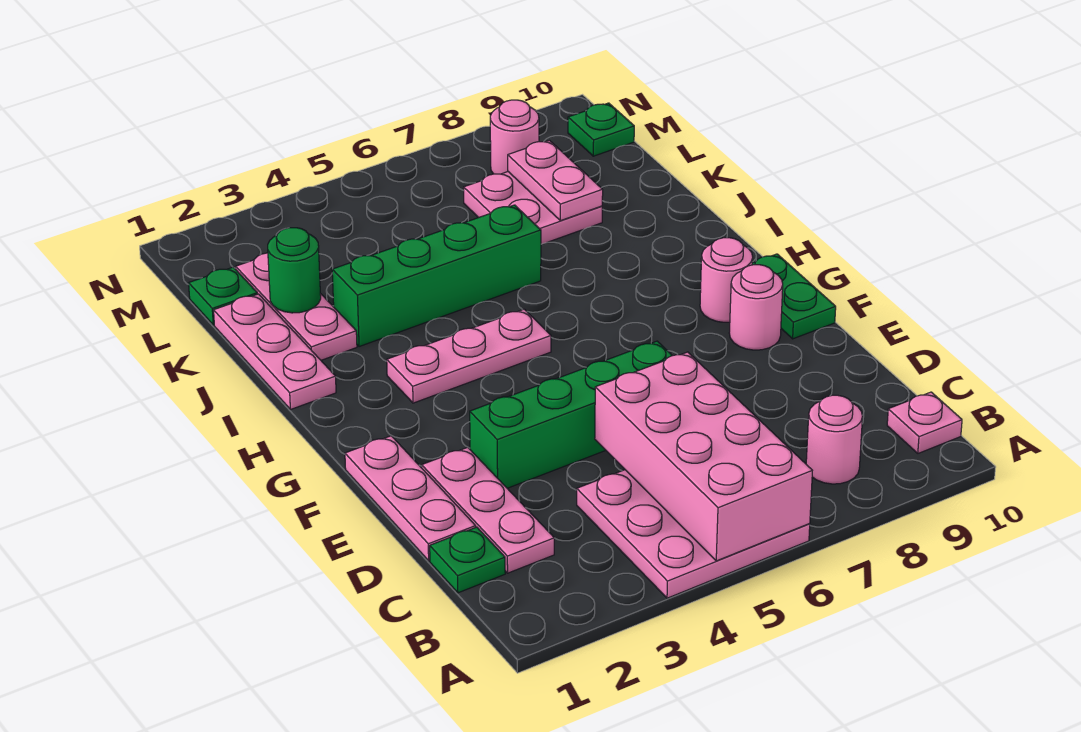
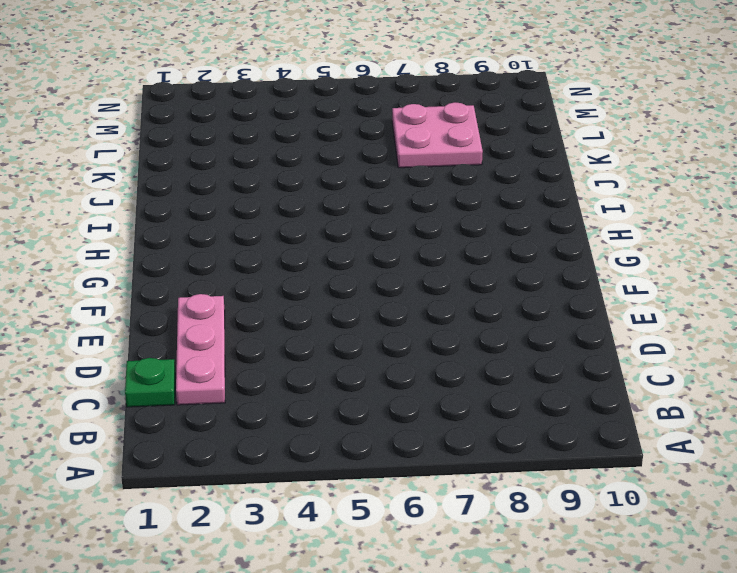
none -> pink 3x3 plate [577,470,810,598]
none -> pink 1x1 round brick [806,395,863,484]
none -> pink 1x1 plate [887,392,962,453]

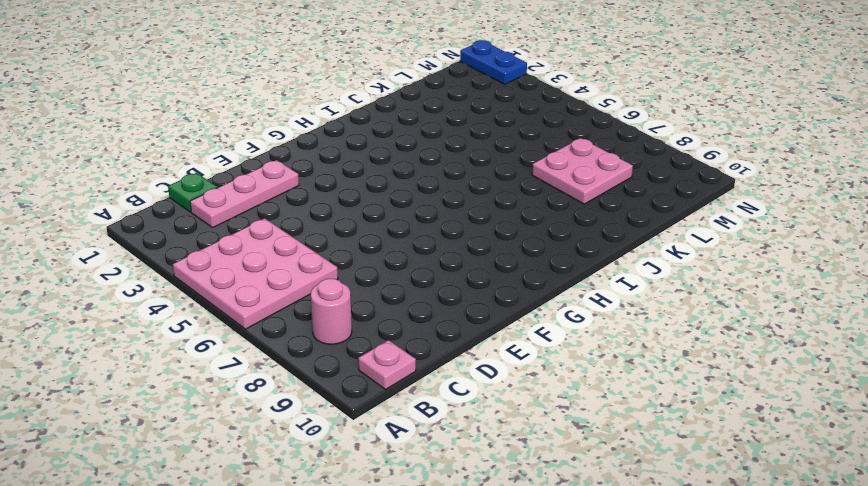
blue 1x2 plate [460,40,527,84] -> none
none -> pink 1x3 plate [345,436,476,561]
none -> green 1x4 brick [470,341,672,488]
none -> pink 1x1 round brick [729,265,783,350]

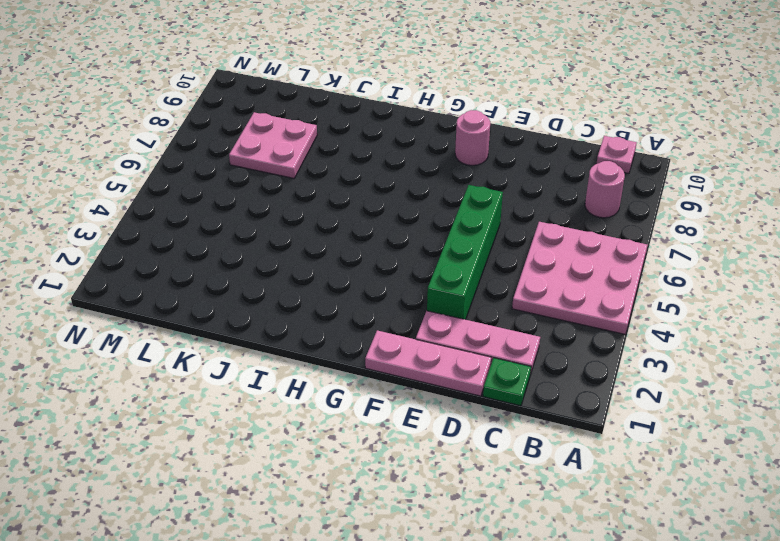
none -> green 1x2 plate [752,254,836,339]
none -> pink 1x1 round brick [700,238,753,322]
none -> pink 1x3 plate [387,309,551,403]

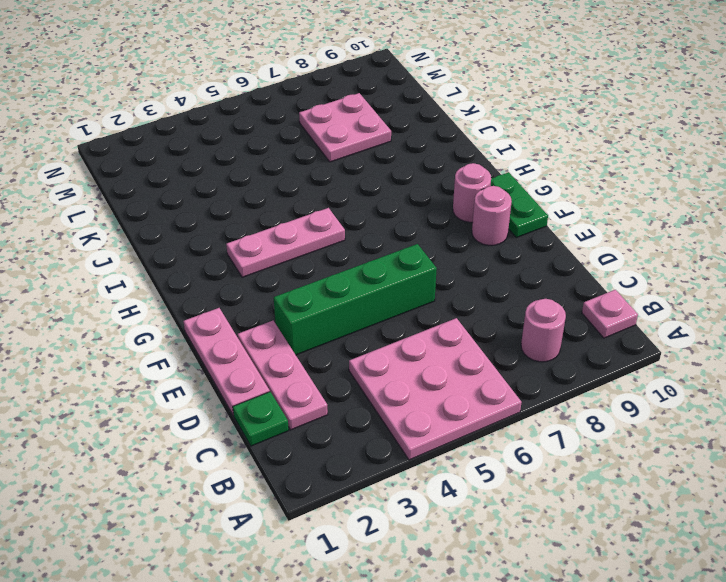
none -> pink 1x3 plate [214,294,336,410]
none -> pink 1x3 plate [236,253,357,360]
none -> green 1x4 brick [332,205,541,347]

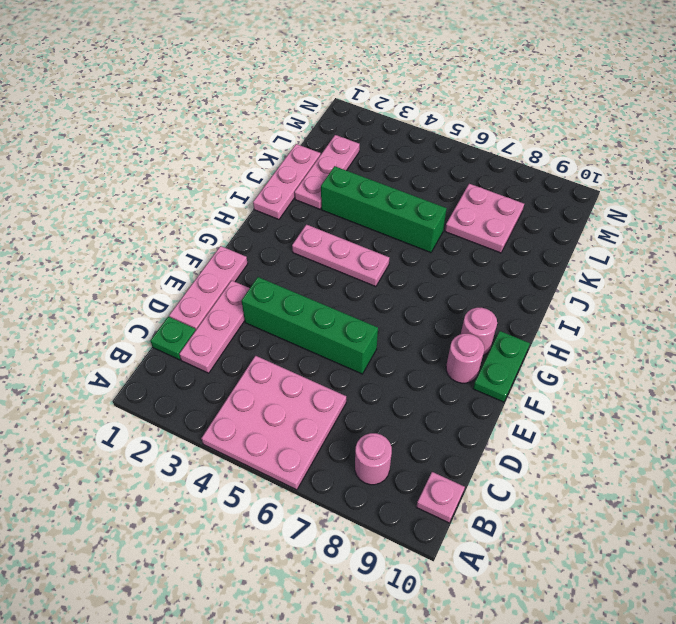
none -> green 1x1 plate [189,267,257,325]
none -> pink 1x1 round brick [490,100,539,174]
none -> green 1x1 plate [568,103,634,156]

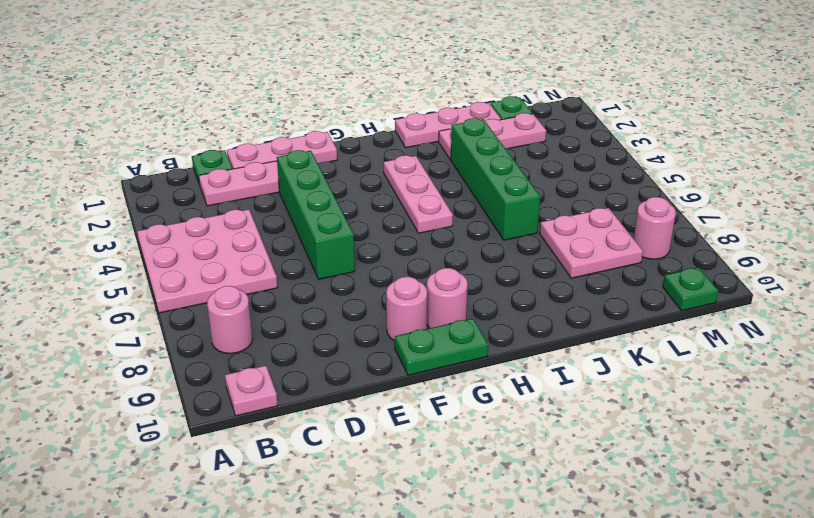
none -> pink 2x4 brick [595,352,812,561]
none -> green 1x1 round brick [268,228,321,313]
none -> pink 1x2 plate [508,140,603,221]

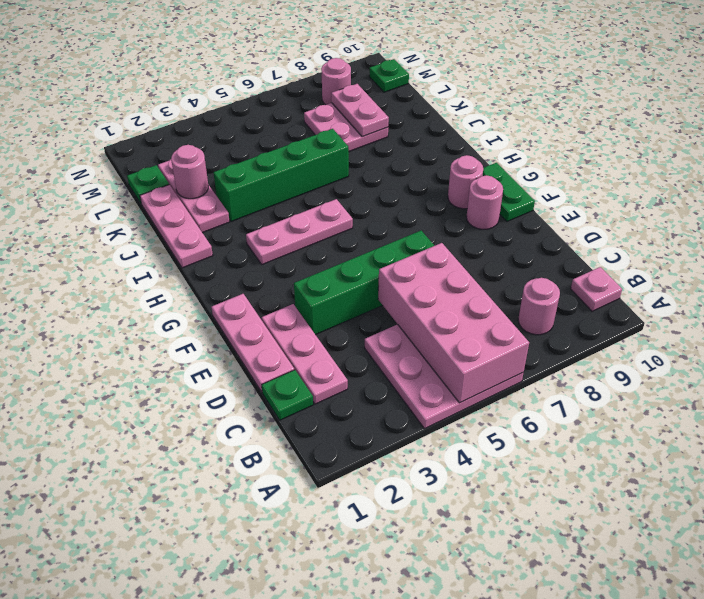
pink 1x1 round brick [171,145,208,199] -> green 1x1 round brick [268,228,321,313]

